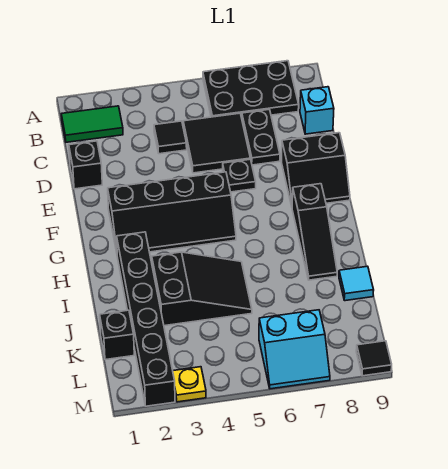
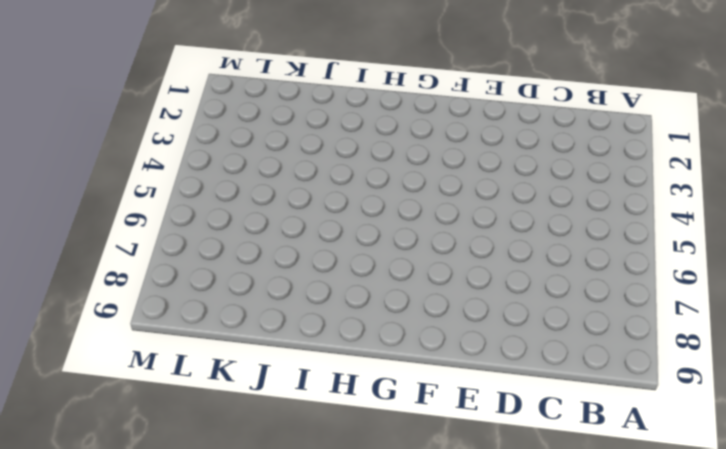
none -> black 2x3 plate [203,61,299,118]
none -> green 1x2 tile [61,106,123,142]
none -> black 1x1 tile [154,121,187,154]

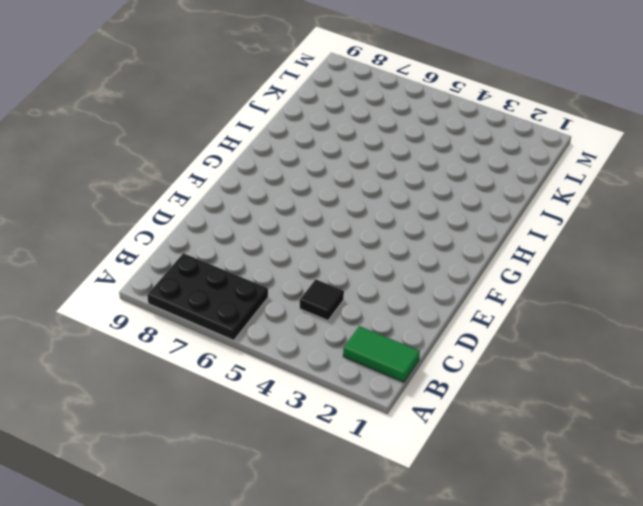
none -> black 2x2 tile [183,113,250,173]
none -> black 1x2 plate [242,110,280,165]
none -> cyan 1x1 brick [300,87,334,134]

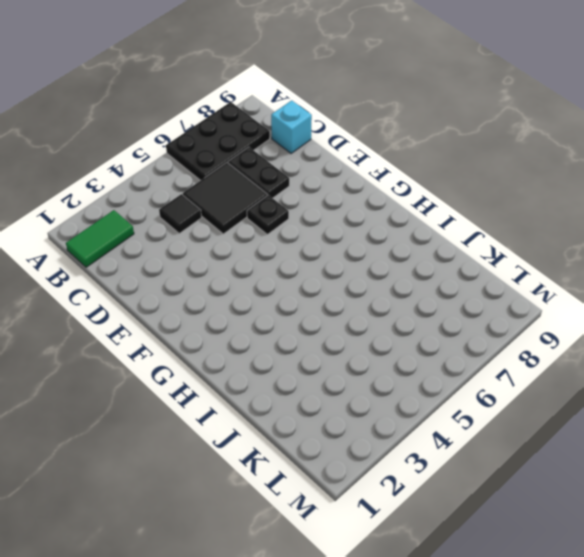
none -> black 1x1 brick [69,141,102,189]
none -> black 2x2 slope [281,133,350,206]
none -> black 2x4 slope [108,172,236,252]

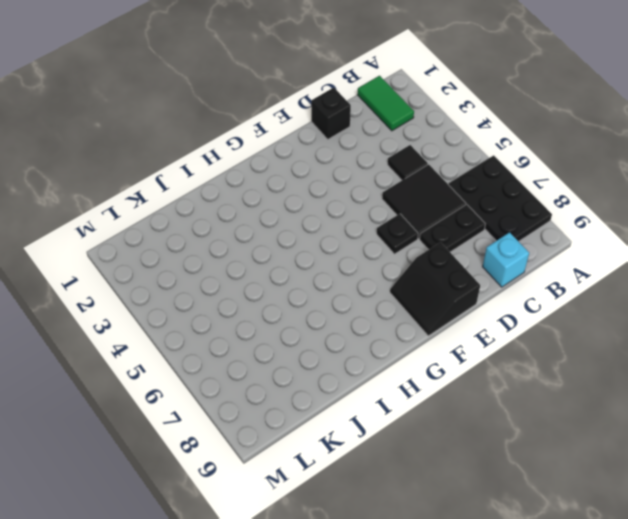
none -> black 2x4 slope [108,172,236,252]
none -> black 1x3 slope [292,184,337,280]
none -> black 1x6 brick [117,232,175,406]

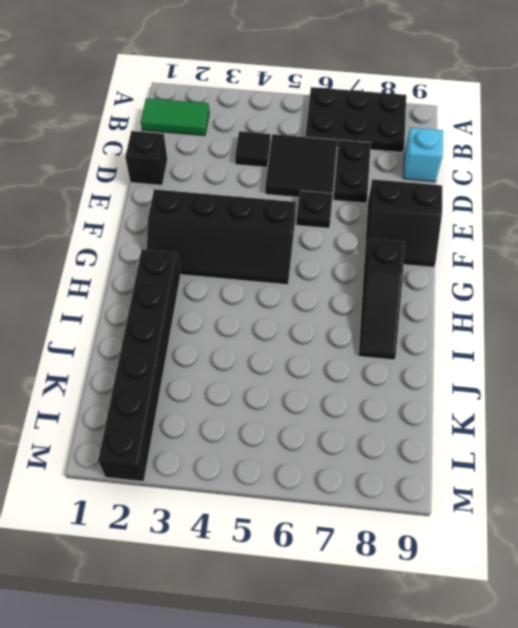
none -> black 2x3 slope [152,252,252,326]
none -> cyan 1x1 tile [339,266,374,301]
none -> black 1x1 brick [100,310,134,360]

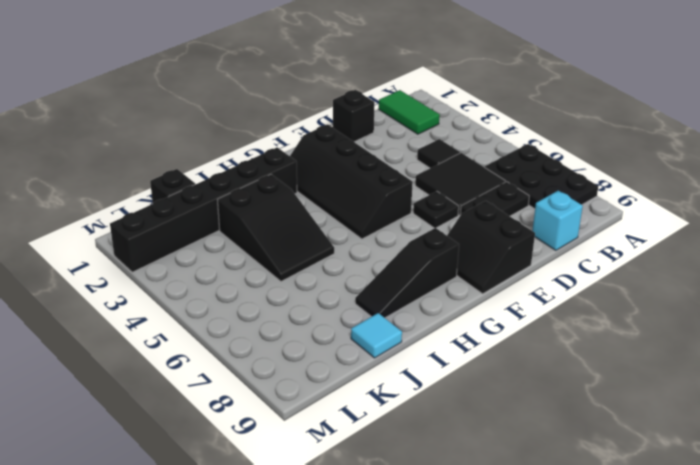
none -> cyan 2x2 slope [259,310,330,389]
none -> yellow 1x1 plate [173,367,206,402]
none -> black 1x1 tile [356,341,392,376]

